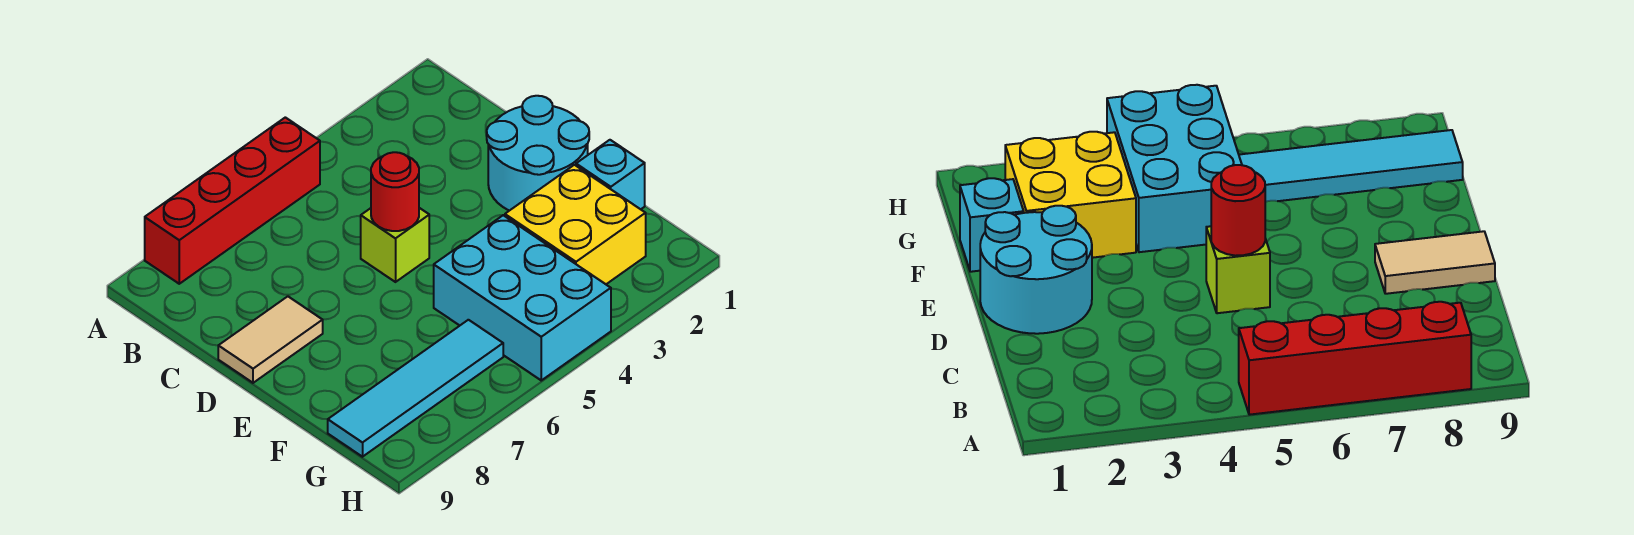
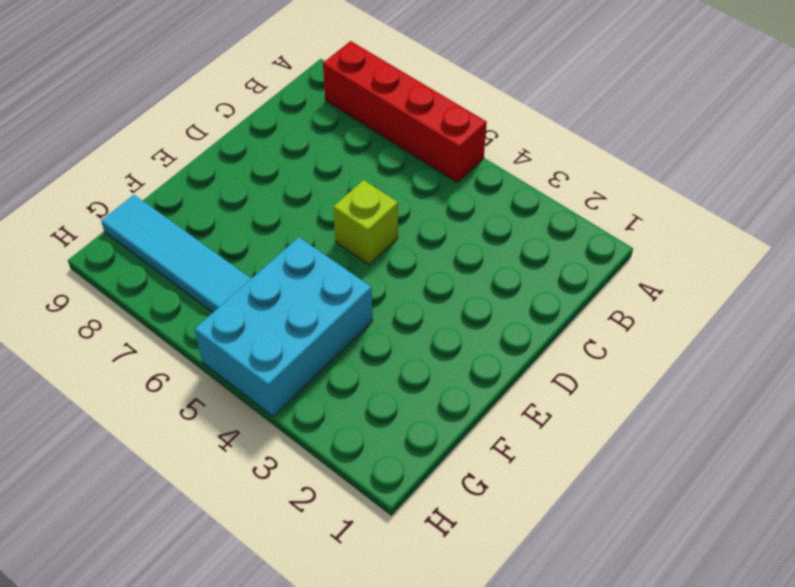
none -> cyan 2x2 round brick [487,96,589,211]
none -> tan 1x2 tile [218,296,323,383]

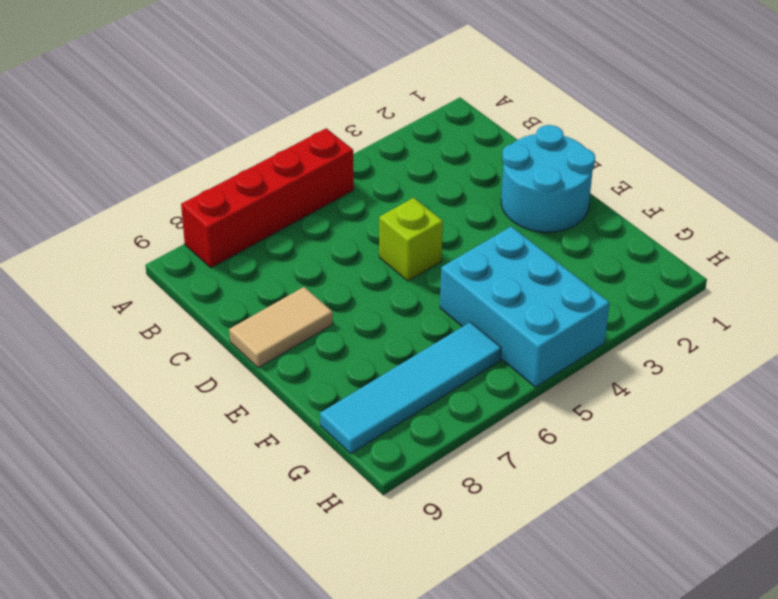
none -> cyan 1x1 brick [576,140,645,209]
none -> yellow 2x2 brick [505,165,646,284]

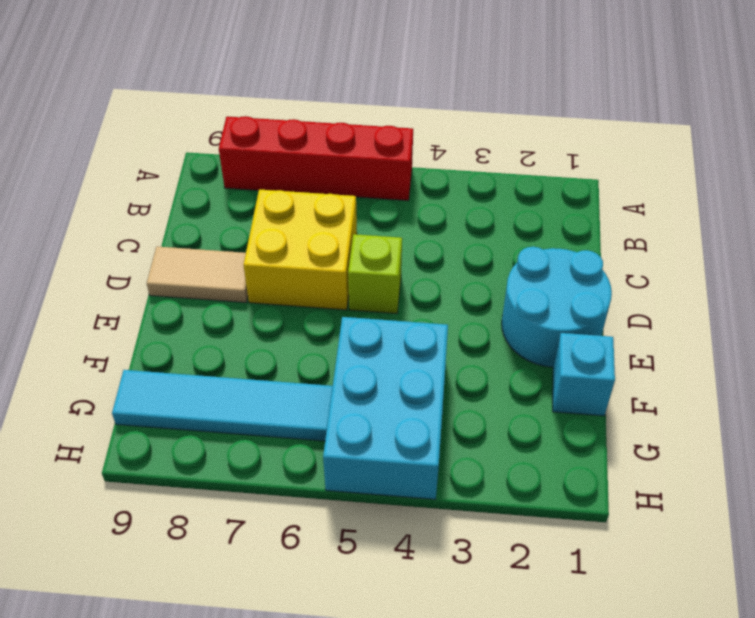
yellow 2x2 brick [244,189,357,310] -> yellow 2x2 brick moved to [505,165,646,284]
none -> red 1x1 round brick [371,152,419,231]

